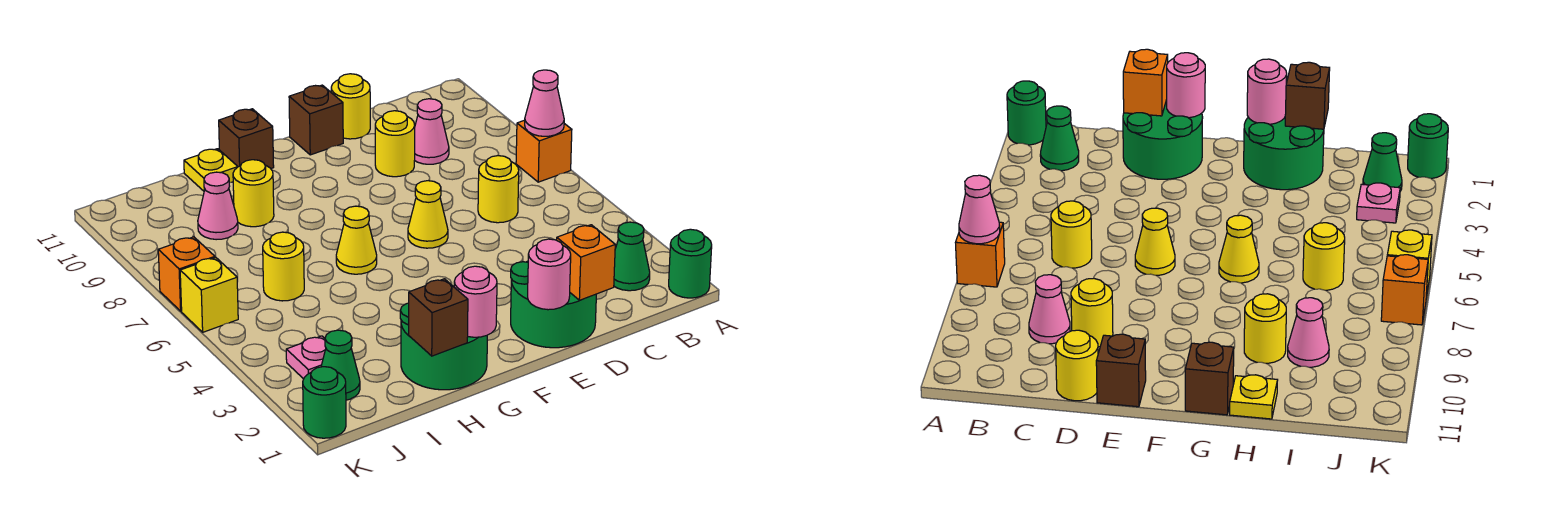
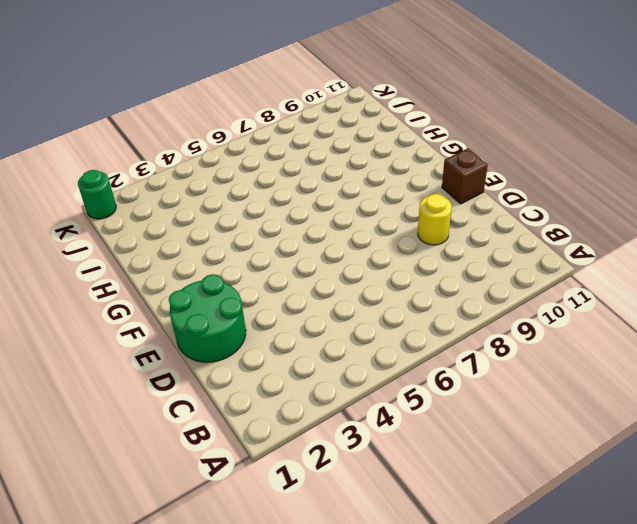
none -> green 1x1 round brick [669,229,712,298]
none -> orange 1x1 brick [516,120,572,182]
none -> green 1x1 cone [614,222,650,291]

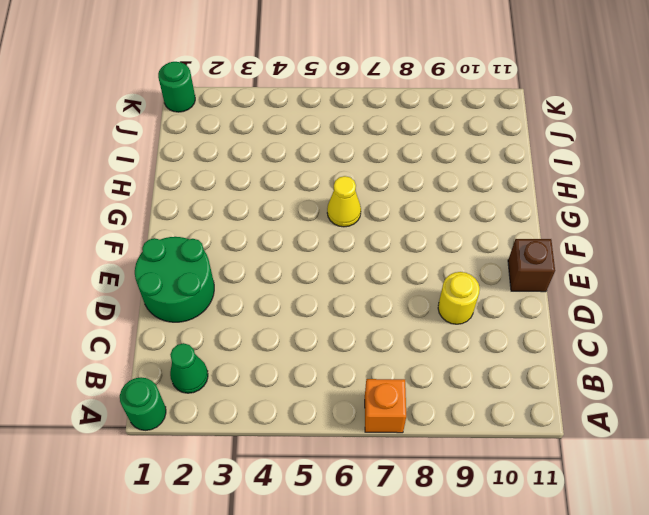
none -> yellow 1x1 round brick [478,156,519,223]
none -> pink 1x1 cone [415,99,449,164]
none -> yellow 1x1 round brick [331,74,370,139]

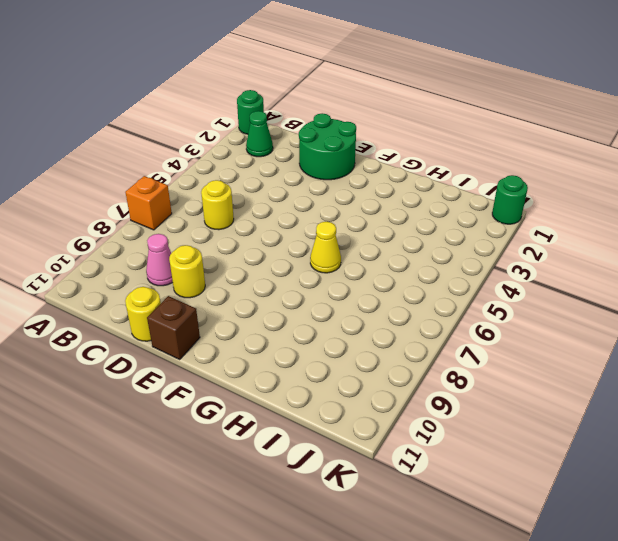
none -> yellow 1x1 cone [408,181,448,248]
none -> green 2x2 round brick [400,303,487,390]
none -> brown 1x1 brick [219,109,274,168]

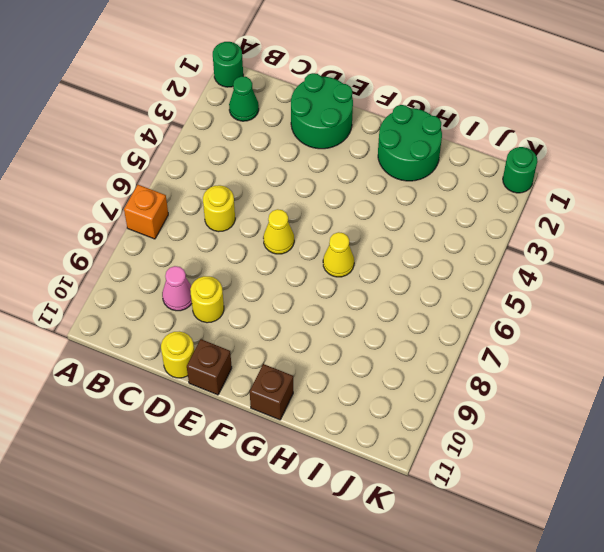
none -> yellow 1x1 round brick [233,160,274,227]
none -> yellow 1x1 plate [184,149,238,191]
none -> yellow 1x1 round brick [263,232,304,301]

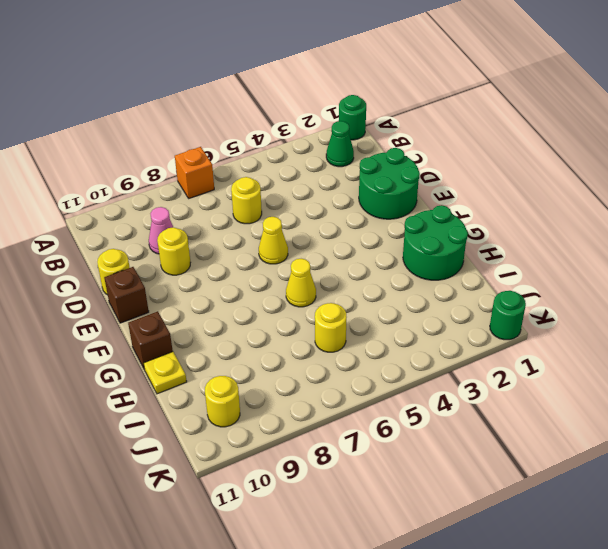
yellow 1x1 round brick [205,376,240,427] -> yellow 1x1 round brick moved to [233,160,274,227]
none -> pink 1x1 cone [198,172,238,240]
none -> green 1x1 cone [321,330,360,400]
none -> pink 1x1 plate [286,336,326,379]

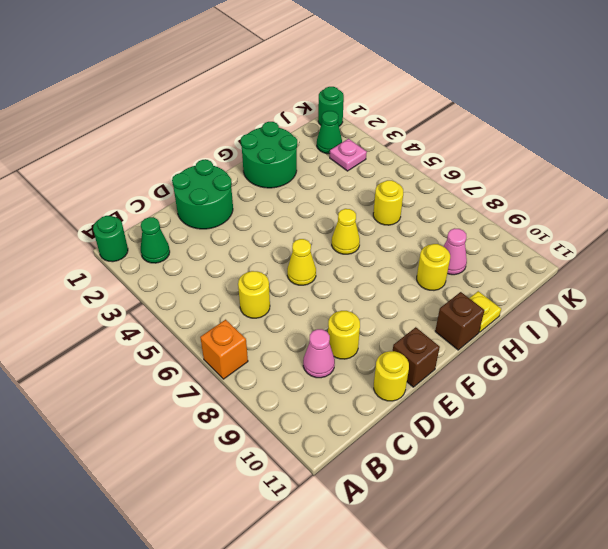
none -> yellow 1x1 brick [180,258,238,332]
none -> orange 1x1 brick [158,237,215,311]
none -> pink 1x1 cone [525,70,564,136]

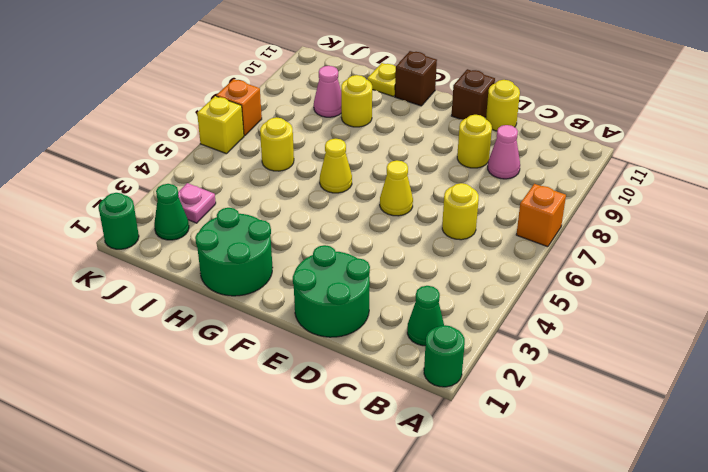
none -> pink 1x1 cone [525,70,564,136]
none -> orange 1x1 brick [557,225,615,300]
none -> pink 1x1 round brick [528,239,571,310]

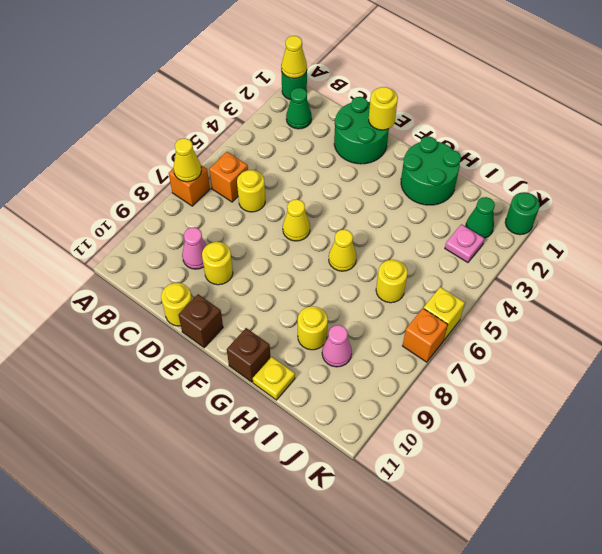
yellow 1x1 cone [281,36,307,78] -> none
yellow 1x1 cone [174,138,201,182] -> pink 1x1 cone [525,70,564,136]
orange 1x1 brick [209,152,248,202] -> orange 1x1 brick moved to [557,225,615,300]
yellow 1x1 round brick [369,87,398,130] -> pink 1x1 round brick [528,239,571,310]
none -> pink 1x1 round brick [454,266,497,337]
none -> brown 1x1 brick [409,279,468,356]

